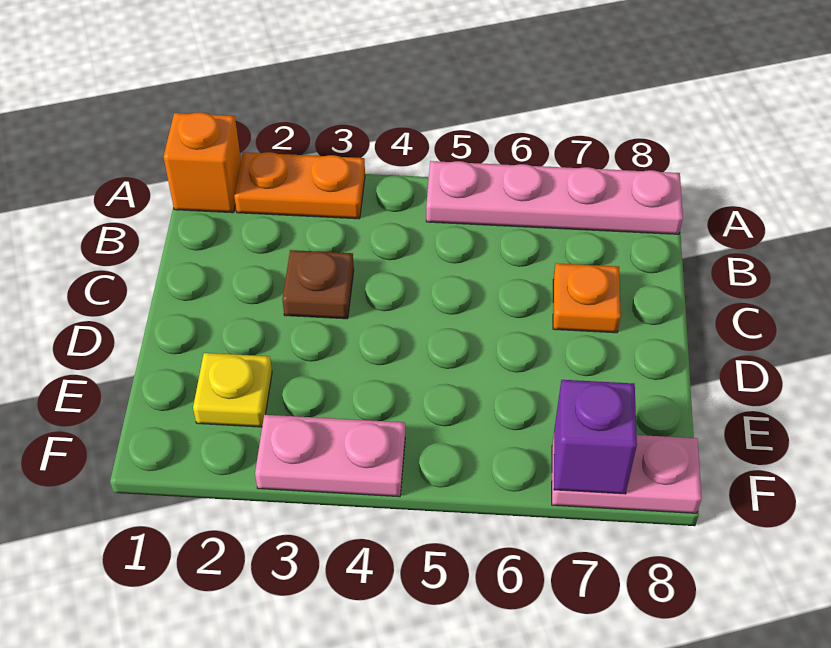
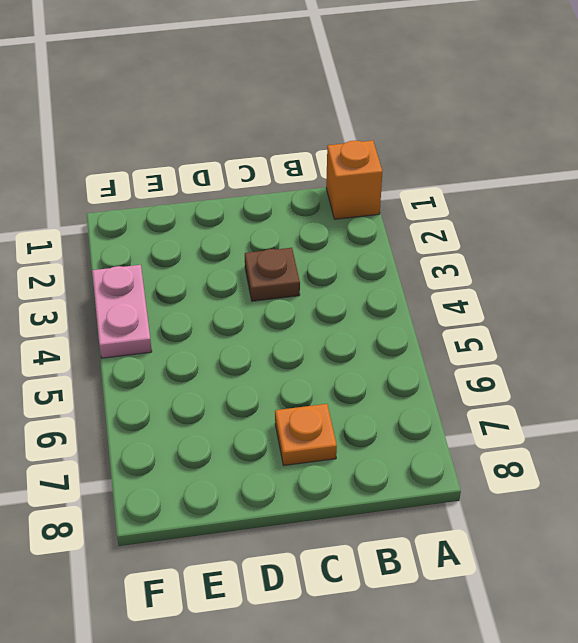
none -> orange 1x2 plate [234,152,365,219]
none -> pink 1x4 plate [426,161,683,234]

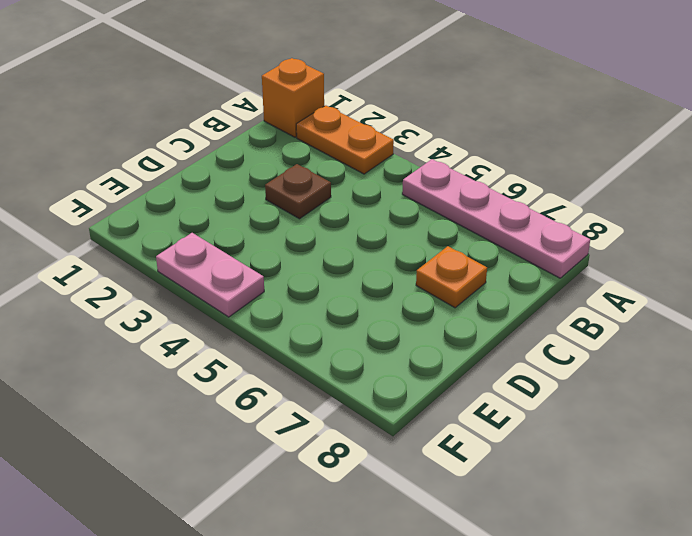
none -> yellow 1x1 plate [193,353,272,427]
none -> pink 1x2 plate [552,435,702,513]

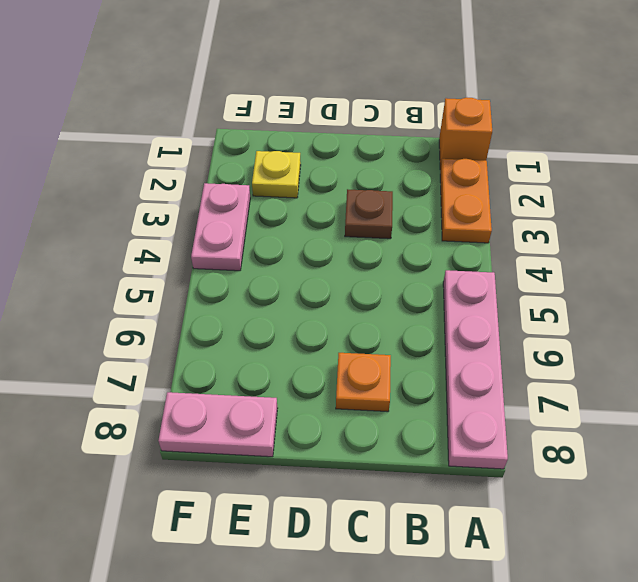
pink 1x2 plate [158,392,278,457] -> pink 1x2 plate turned to [552,435,702,513]
none -> purple 1x1 brick [554,380,637,494]

